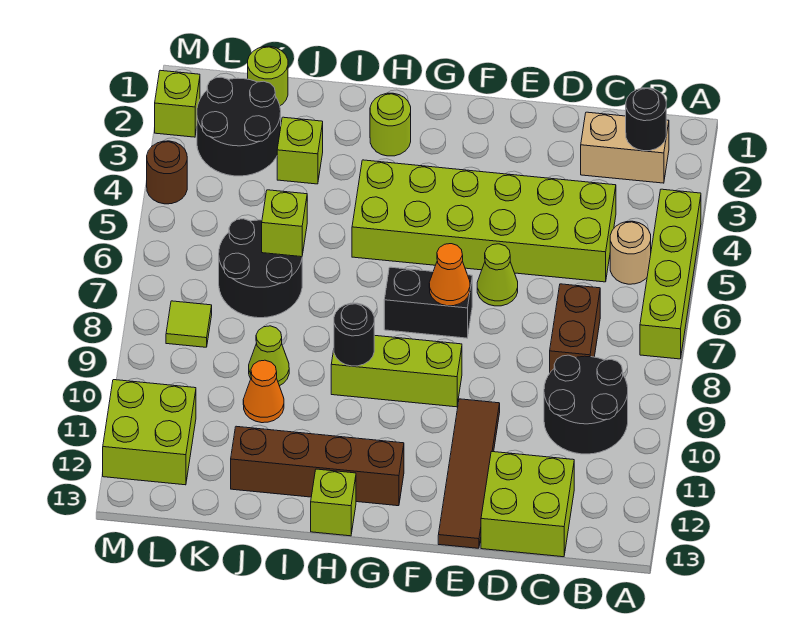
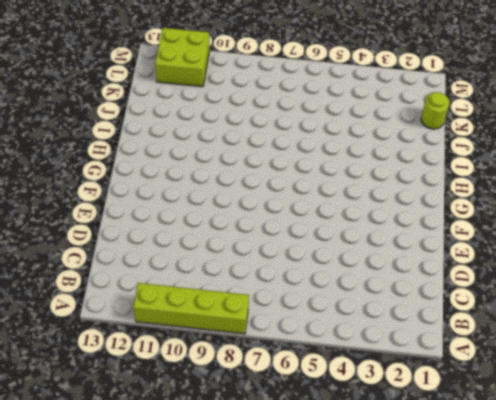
lime 1x4 brick [133,283,249,334] -> lime 1x4 brick moved to [640,189,701,359]
none -> tan 1x2 brick [581,112,669,183]
none -> tan 1x1 round brick [610,221,651,284]
none -> black 2x2 round brick [544,355,628,454]

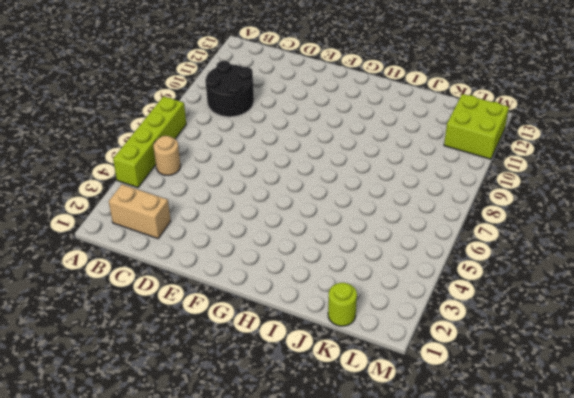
none -> lime 2x6 brick [352,160,616,282]
none -> brown 1x2 brick [550,284,600,372]
none -> lime 2x2 brick [481,452,574,557]

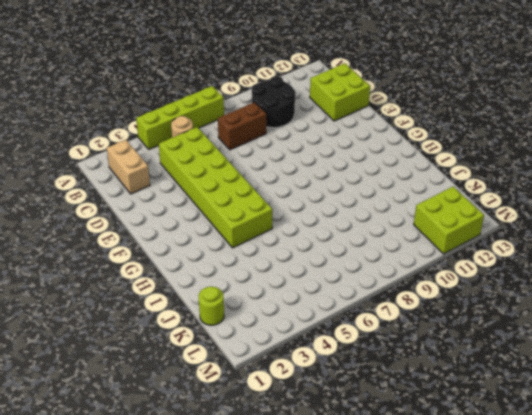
none -> lime 1x1 cone [477,244,518,306]
none -> brown 1x4 tile [438,399,500,548]
none -> black 1x2 brick [384,267,472,338]

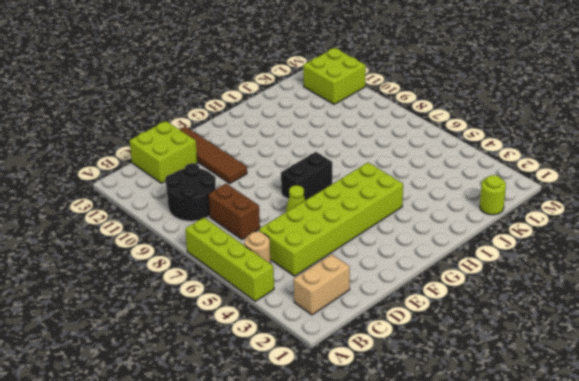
none -> lime 1x3 brick [331,335,462,407]
none -> brown 1x4 brick [231,426,404,506]
none -> lime 1x1 round brick [370,93,411,156]

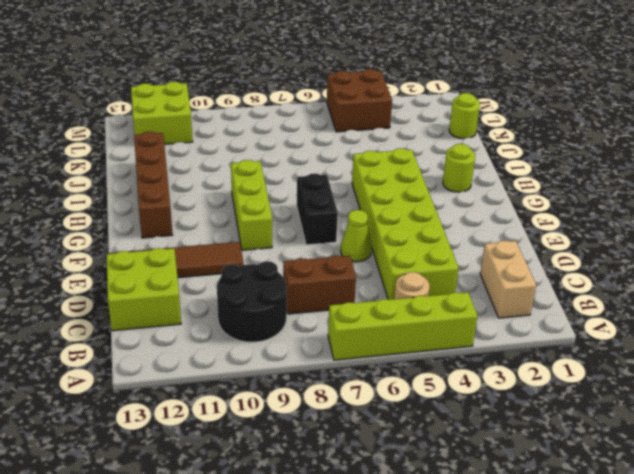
brown 2x2 brick [327,69,392,132] -> brown 1x1 round brick [147,141,187,204]
none -> lime 1x1 brick [311,469,356,536]
none -> lime 1x1 brick [277,117,323,184]
none -> black 2x2 round brick [219,219,302,318]

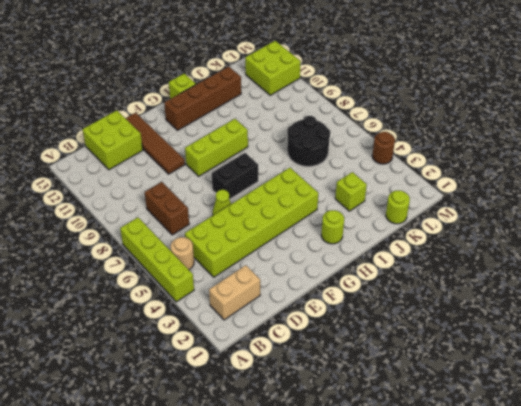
none -> black 2x2 round brick [544,355,628,454]
none -> lime 1x1 cone [249,326,289,386]
none -> orange 1x1 cone [243,360,284,423]

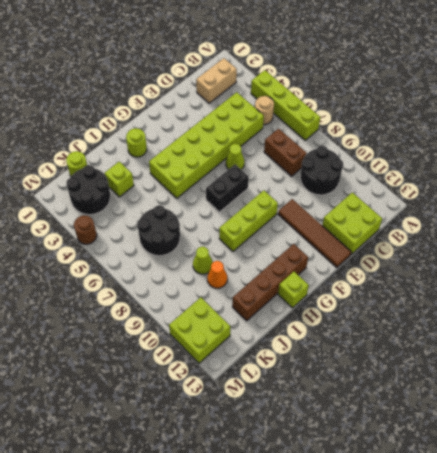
none -> lime 1x1 tile [166,301,212,347]
none -> lime 1x1 brick [155,70,200,137]
none -> black 1x1 round brick [626,88,666,151]

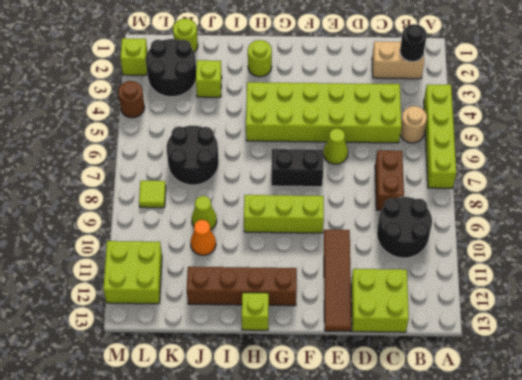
none -> orange 1x1 cone [429,244,470,306]
none -> black 1x1 round brick [334,303,374,366]
none -> lime 1x1 brick [262,190,307,257]

